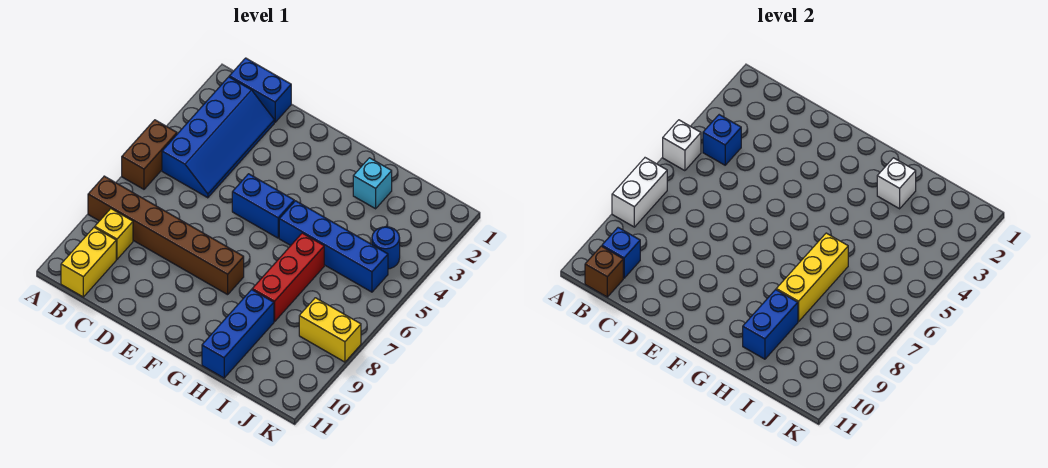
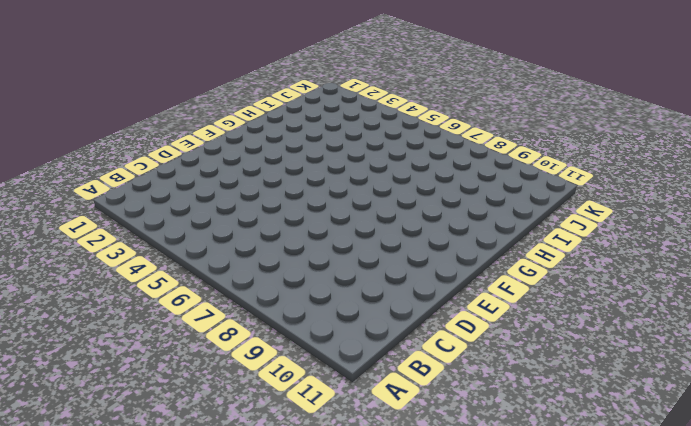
none -> brown 1x2 brick [122,120,177,189]
none -> brown 1x6 brick [88,176,244,295]
none -> blue 1x2 brick [229,58,291,122]

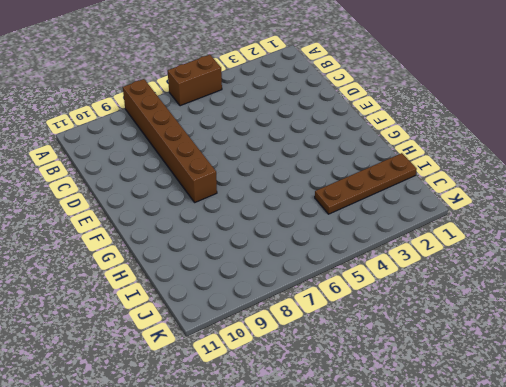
brown 1x4 plate [315,153,417,214] -> none
none -> blue 1x2 brick [229,58,291,122]
none -> blue 2x4 slope [162,77,274,198]
none -> yellow 1x1 brick [95,209,133,259]

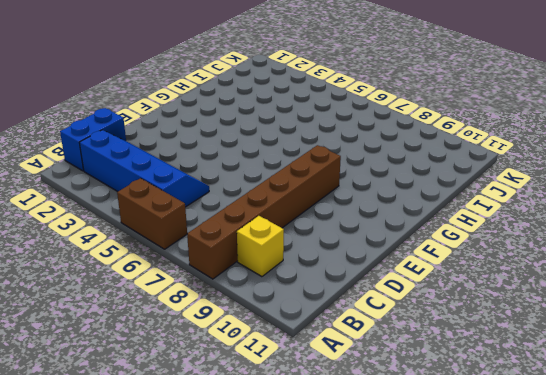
none -> yellow 1x2 brick [61,227,116,297]
none -> blue 1x2 brick [232,174,294,238]
none -> blue 1x4 brick [279,201,388,292]

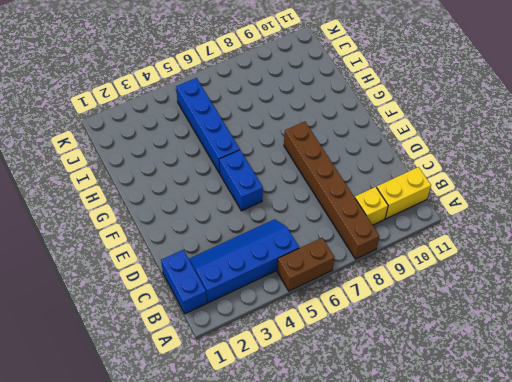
none -> cyan 1x1 brick [353,158,392,209]
none -> red 1x3 brick [252,233,324,322]
none -> blue 1x3 brick [202,290,274,378]

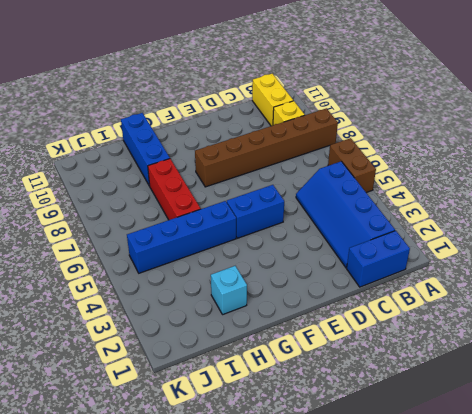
none -> blue 1x1 round brick [372,227,400,269]
none -> yellow 1x2 brick [299,298,361,362]
none -> white 1x1 brick [663,120,701,171]

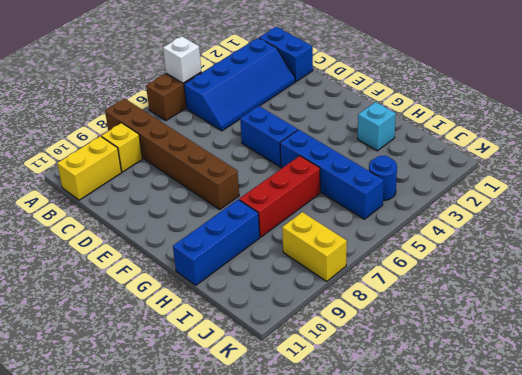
none -> white 1x2 brick [612,158,667,227]
none -> blue 1x1 brick [703,115,741,165]
none -> blue 1x1 brick [602,228,640,278]

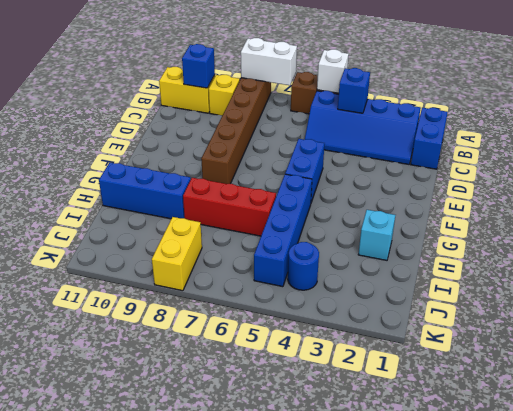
none -> brown 1x1 brick [585,246,623,297]
none -> white 1x1 brick [877,158,916,209]
none -> yellow 1x3 brick [776,233,848,322]

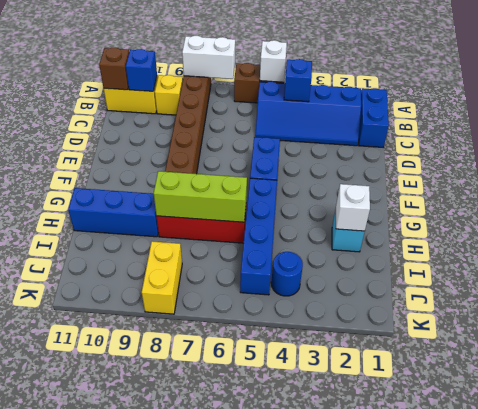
lime 1x3 brick [154,171,247,222] -> yellow 1x3 brick [776,233,848,322]
none -> blue 1x2 brick [743,290,798,359]

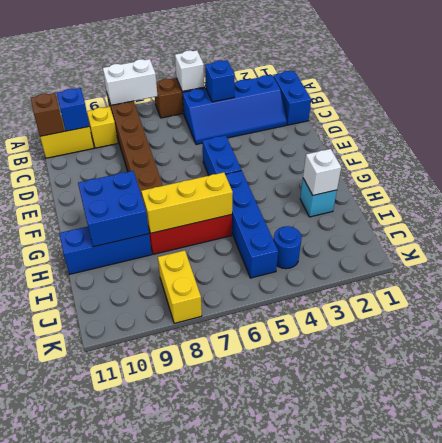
blue 2x2 brick [78,171,149,247] -> blue 1x2 brick [743,290,798,359]

